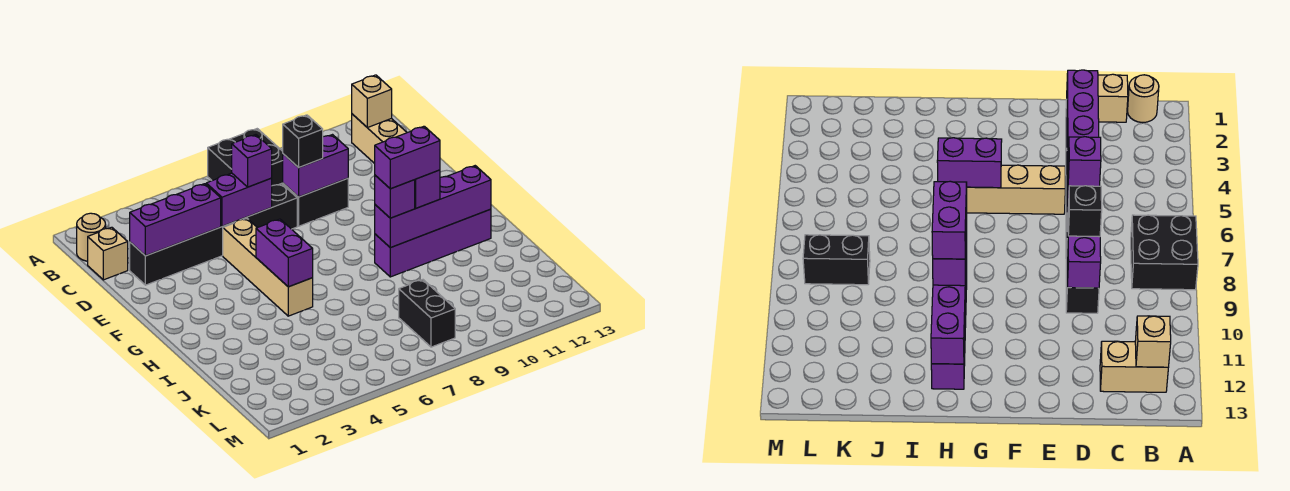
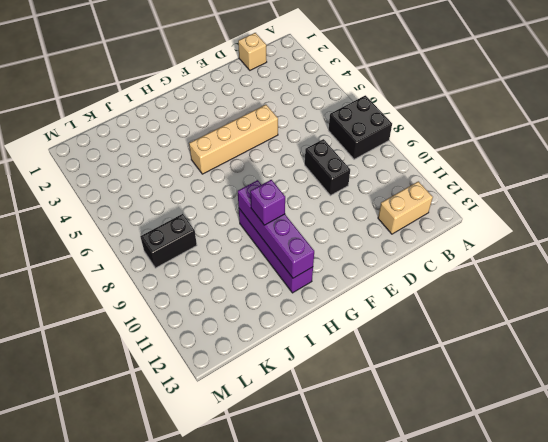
none -> tan 1x1 round brick [77,213,106,261]
none -> black 1x6 brick [130,184,297,285]
none -> tan 1x1 brick [352,75,392,128]

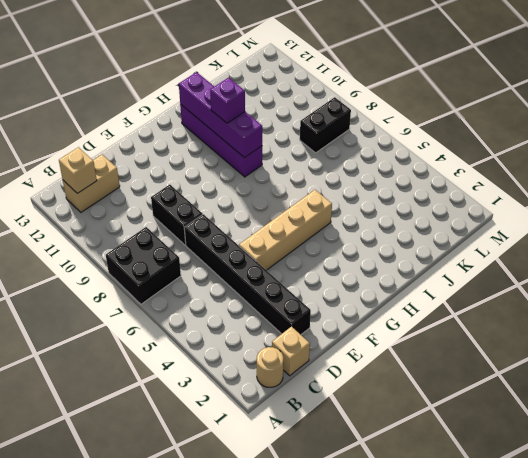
none -> purple 1x3 brick [130,184,221,256]
none -> purple 1x2 brick [206,173,272,226]
none -> purple 1x2 brick [283,135,348,197]

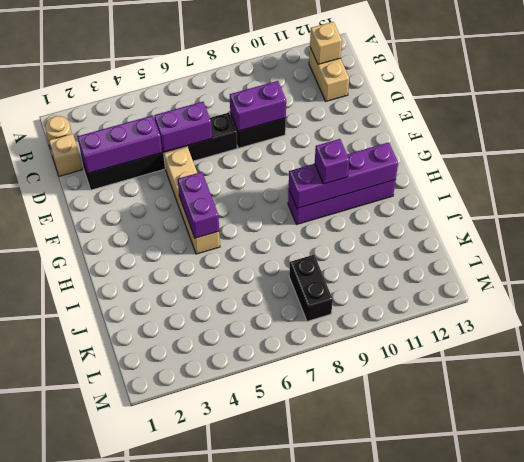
none -> black 2x2 brick [208,129,283,186]
none -> purple 1x1 brick [232,135,272,187]
none -> black 1x1 brick [283,115,323,168]

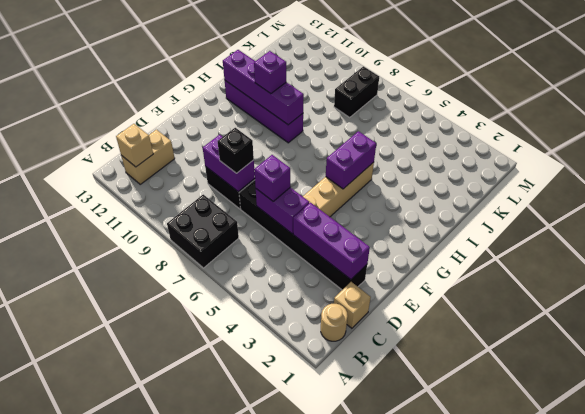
none -> purple 1x1 brick [375,175,415,218]
none -> purple 1x2 brick [375,126,440,189]

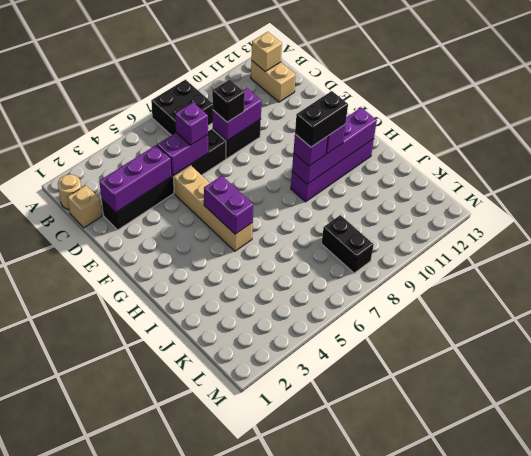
black 1x2 brick [295,91,348,147] -> purple 1x2 brick [375,126,440,189]

